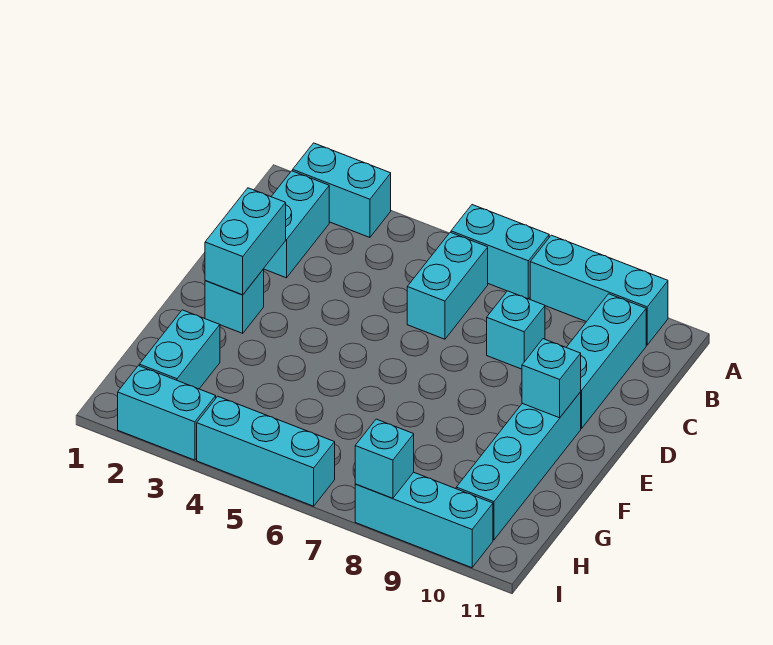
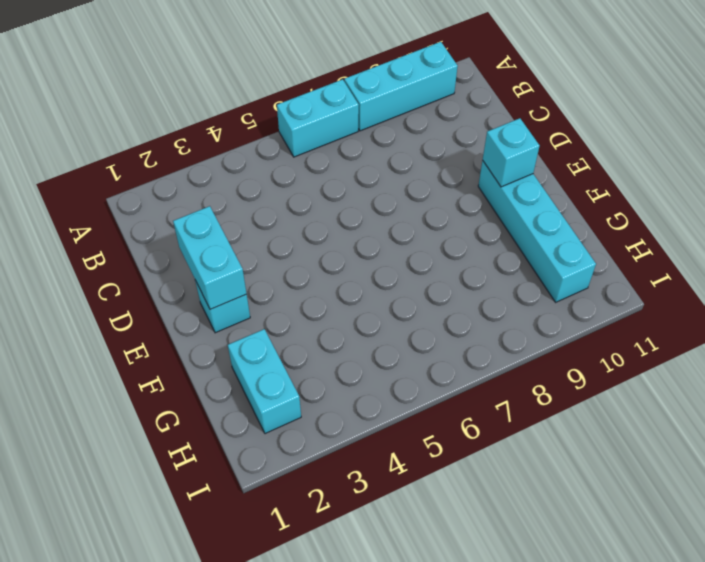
none -> cyan 1x2 brick [293,143,391,238]
none -> cyan 1x2 brick [264,171,329,278]
none -> cyan 1x2 brick [407,232,488,339]

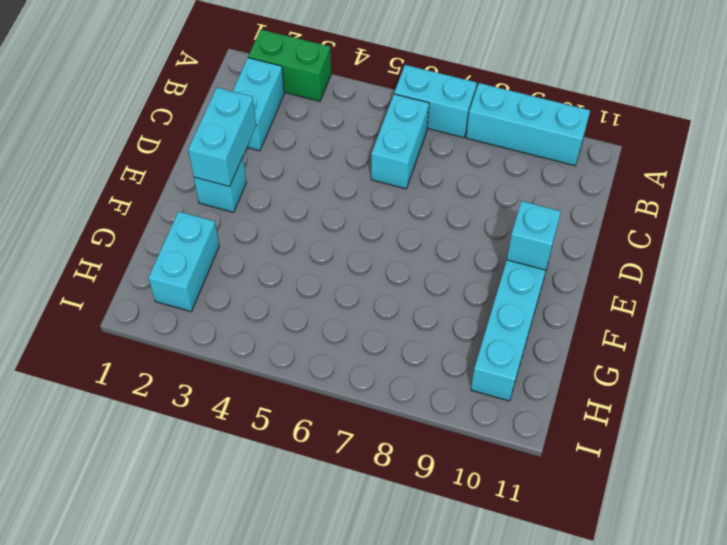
green 1x2 brick [248,30,331,101] -> cyan 1x2 brick [293,143,391,238]
none -> cyan 1x3 brick [566,294,646,429]
none -> cyan 1x1 brick [487,291,545,369]
none -> cyan 1x2 brick [118,366,216,460]

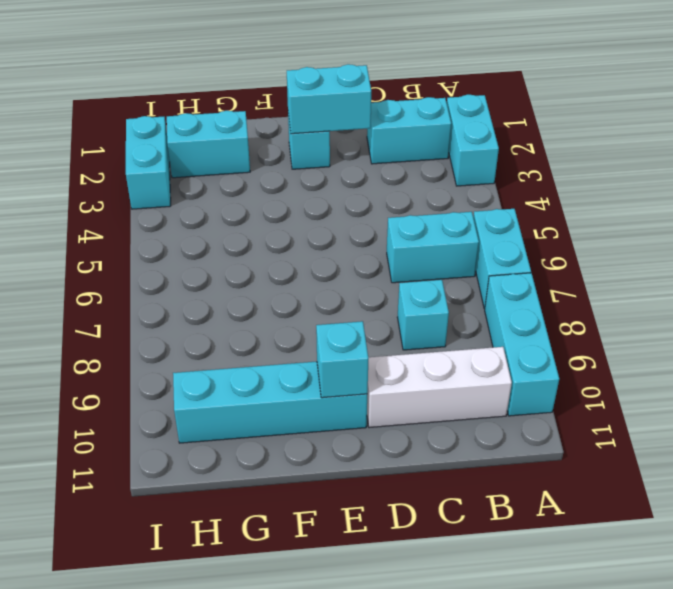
white 1x3 brick [367,347,512,428] -> cyan 1x3 brick [566,294,646,429]
none -> cyan 1x3 brick [197,396,335,506]
none -> cyan 1x3 brick [355,472,493,568]
none -> cyan 1x1 brick [355,419,414,498]

